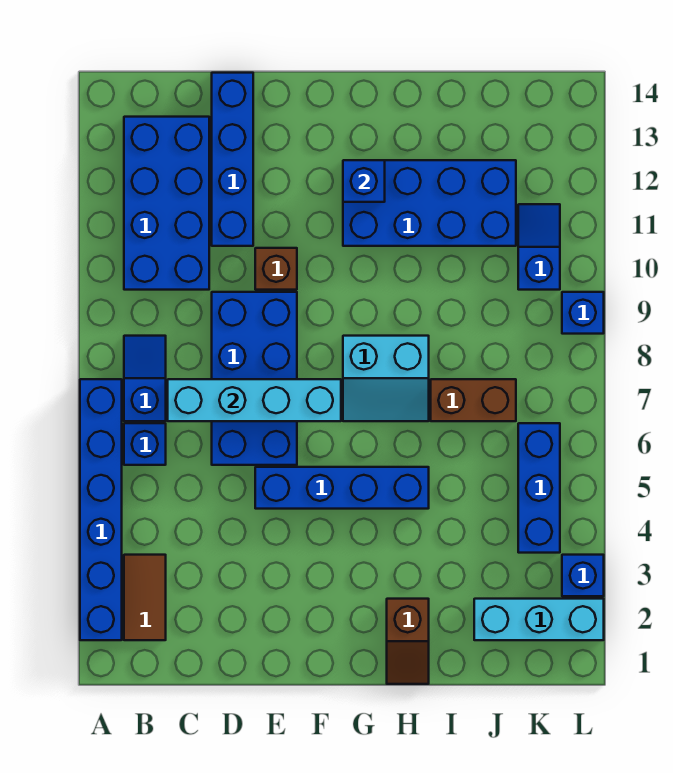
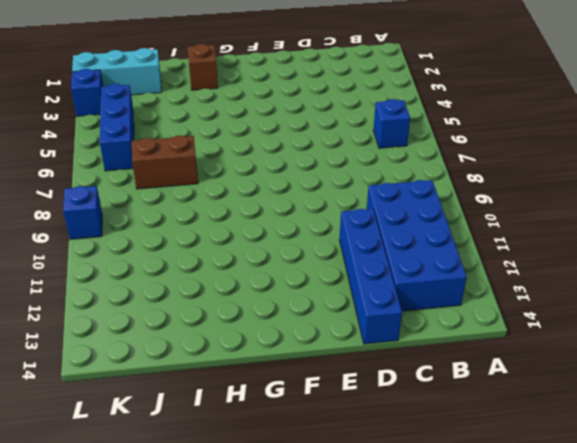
none -> blue 1x6 brick [80,379,122,640]
none -> brown 1x2 tile [124,555,166,640]
none -> blue 1x2 slope [124,336,166,421]

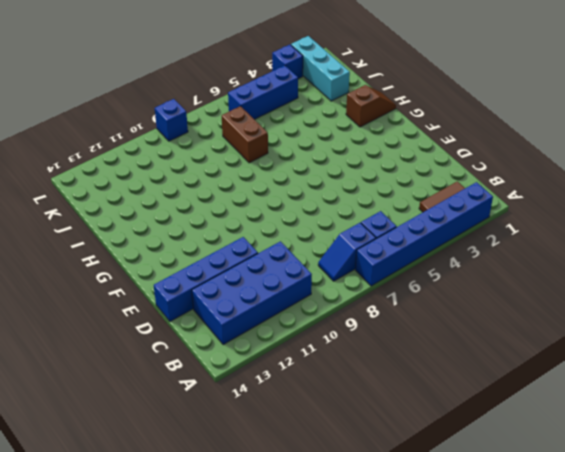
none -> blue 2x4 brick [212,292,297,465]
none -> blue 1x4 brick [255,467,429,509]
none -> brown 1x1 brick [255,248,297,290]

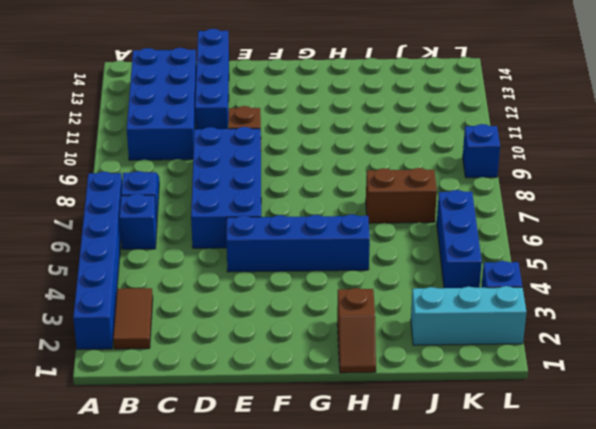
none -> cyan 2x2 slope [343,336,429,421]
none -> blue 2x4 brick [343,160,516,246]
none -> blue 1x2 slope [518,204,560,290]

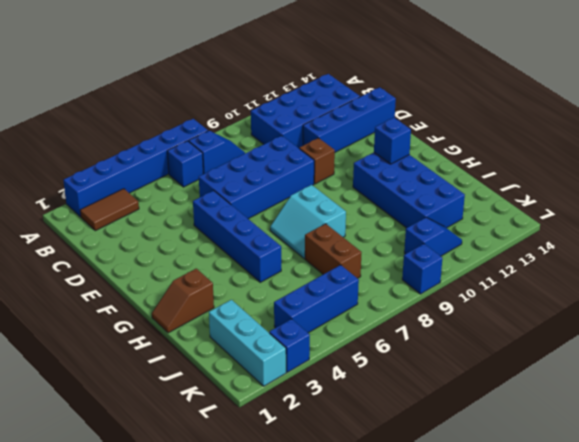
none -> cyan 1x4 brick [168,379,341,421]

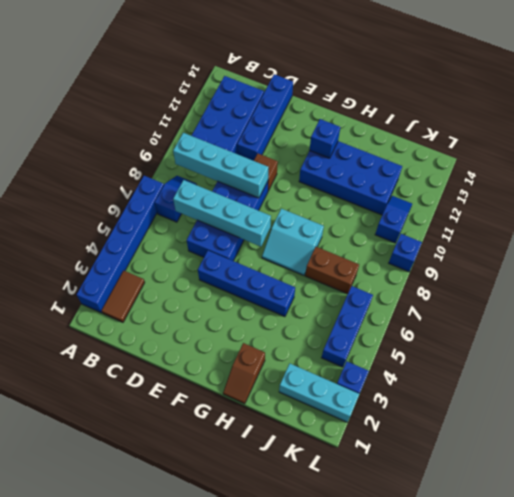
cyan 1x4 brick [173,133,268,198] -> none
none -> blue 1x1 brick [124,423,166,465]

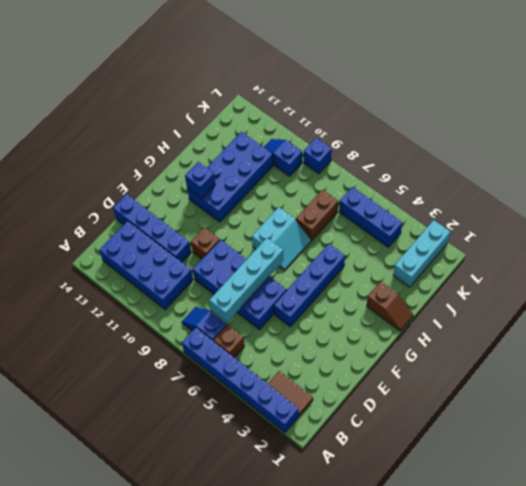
brown 1x1 brick [213,325,245,358] -> blue 1x1 brick [124,423,166,465]
none -> blue 1x1 brick [562,555,604,596]

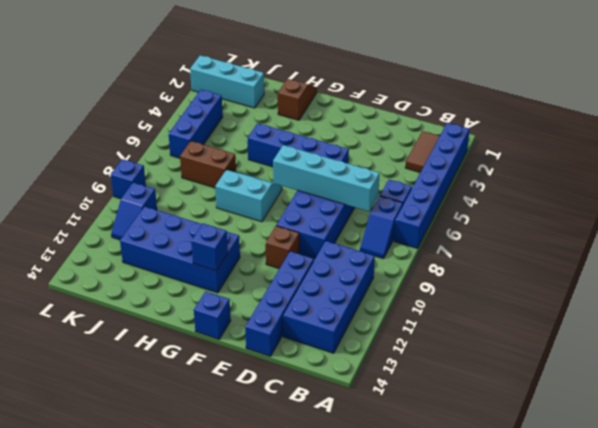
blue 1x1 brick [194,291,231,339] -> blue 1x1 brick moved to [562,555,604,596]

